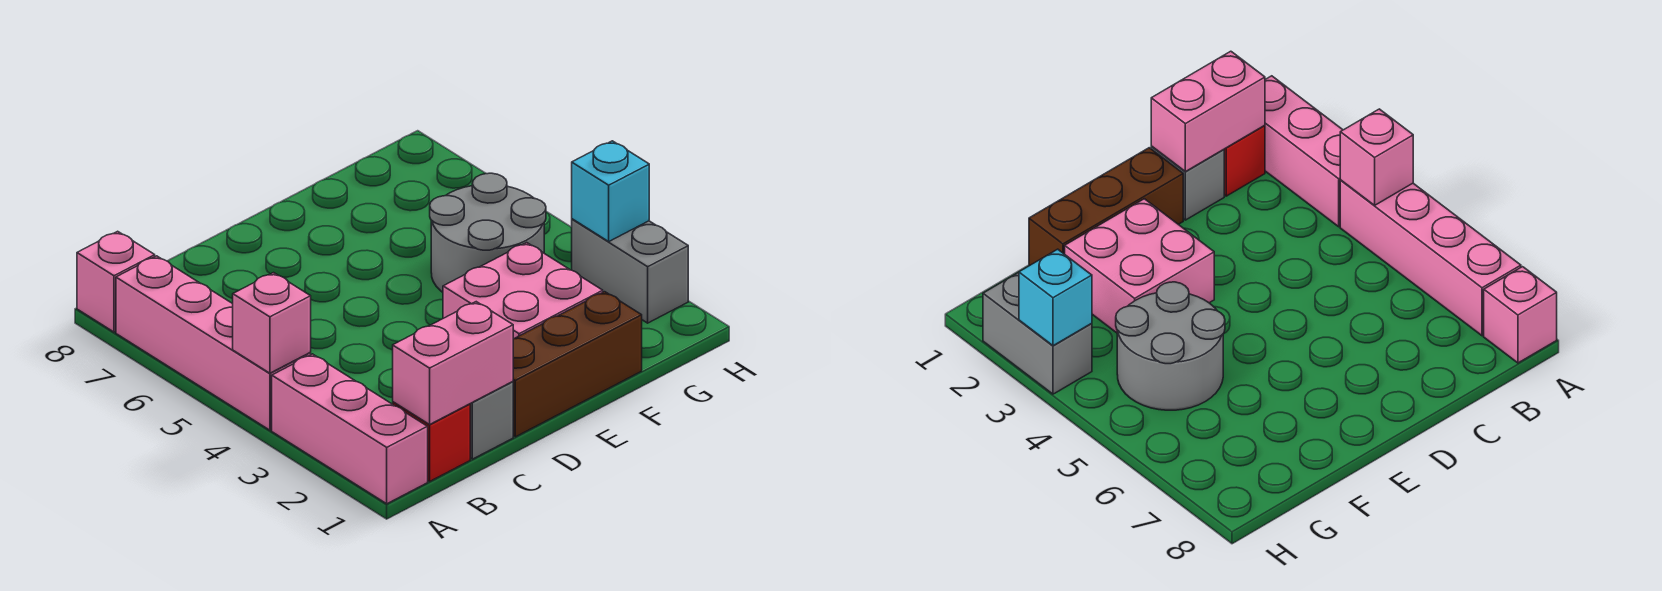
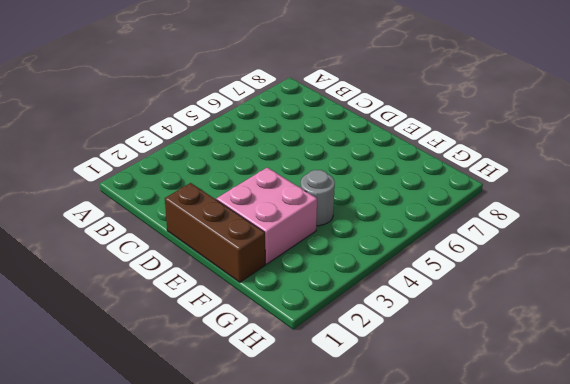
grey 1x1 round brick [301,170,335,226] -> grey 2x2 round brick [430,173,546,292]
none -> pink 1x3 brick [272,354,428,504]
none -> pink 1x4 brick [116,256,311,430]
none -> pink 1x1 brick [77,231,155,332]

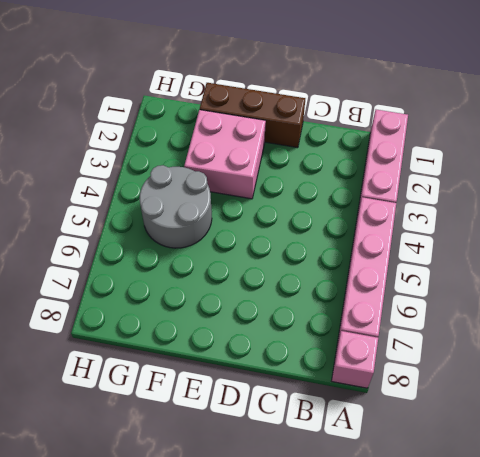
none -> red 1x1 brick [393,402,470,481]
none -> grey 1x1 brick [470,382,513,459]
none -> grey 1x2 brick [572,219,688,323]

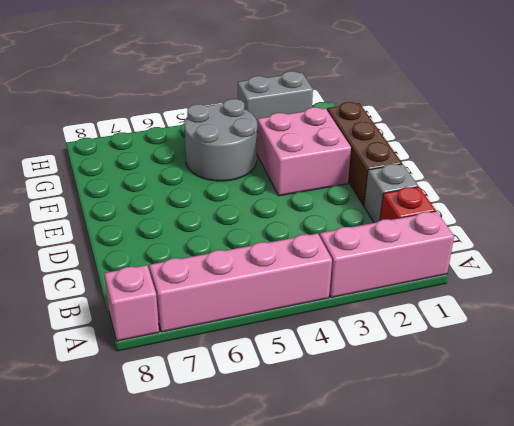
none -> pink 1x1 brick [233,273,311,373]
none -> pink 1x2 brick [393,302,513,424]
none -> cyan 1x1 brick [572,141,649,241]

